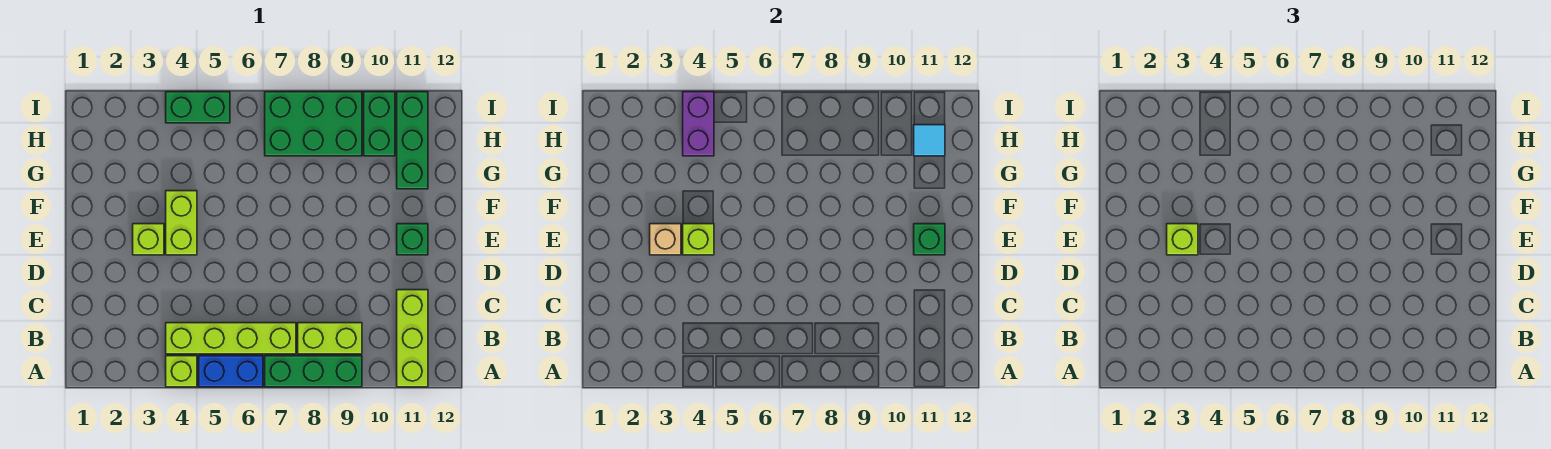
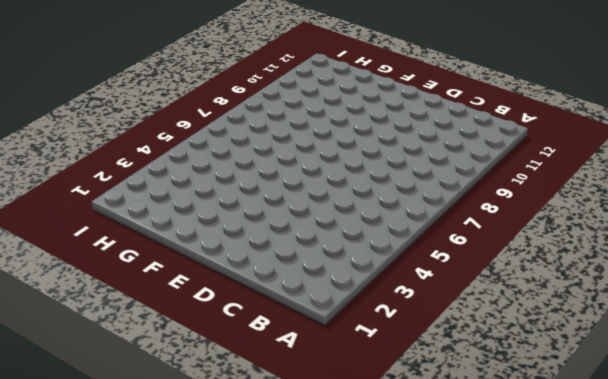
none -> lime 1x1 brick [166,356,197,387]
none -> blue 1x2 brick [199,356,263,387]
none -> green 1x3 brick [265,356,362,387]

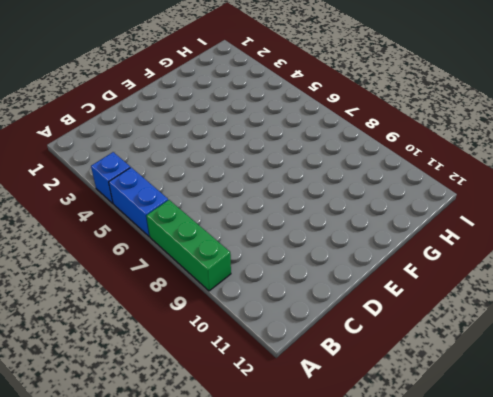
blue 1x1 brick [91,152,130,203] -> lime 1x1 brick [166,356,197,387]
none -> lime 1x3 brick [397,290,428,387]
none -> lime 1x4 brick [166,323,296,354]
none -> lime 1x2 brick [298,323,362,354]

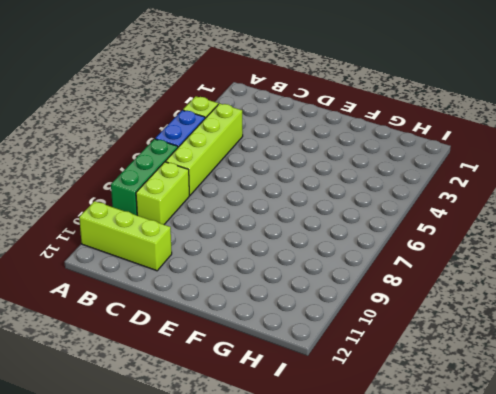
none -> lime 1x1 brick [133,224,164,255]
none -> lime 1x2 brick [166,191,197,255]
none -> green 1x1 brick [397,224,428,255]

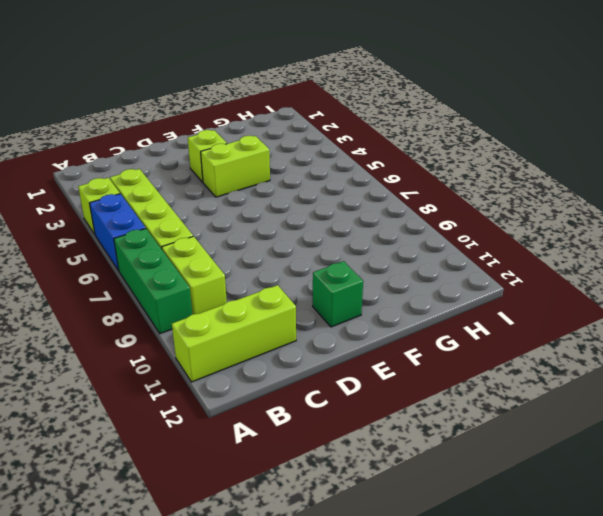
none -> green 1x3 brick [397,92,428,189]
none -> green 2x3 brick [265,92,362,156]
none -> green 1x2 brick [364,92,395,156]

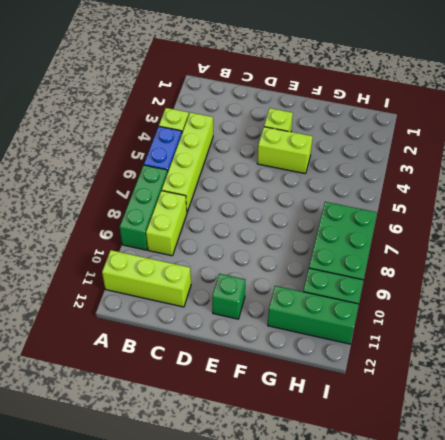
none -> green 1x2 brick [166,92,230,123]
none -> tan 1x1 brick [650,224,681,255]
none -> lime 1x1 brick [683,224,714,255]

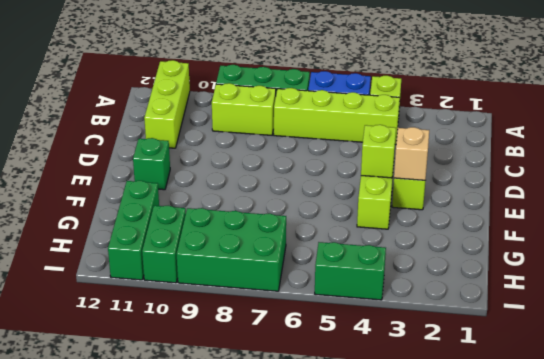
none -> green 1x1 brick [914,224,945,255]
none -> purple 1x2 brick [683,92,714,156]
none -> cyan 1x1 tile [914,125,945,156]

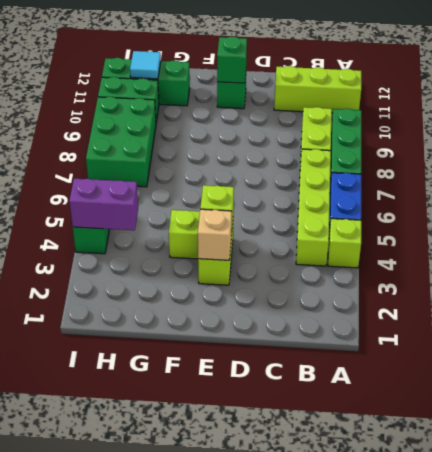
none -> lime 1x1 brick [1167,224,1198,255]

